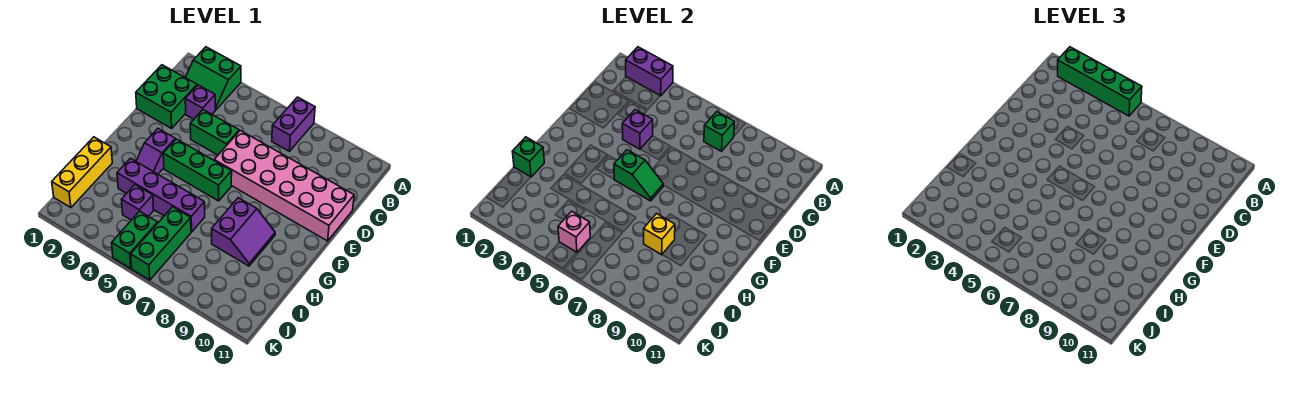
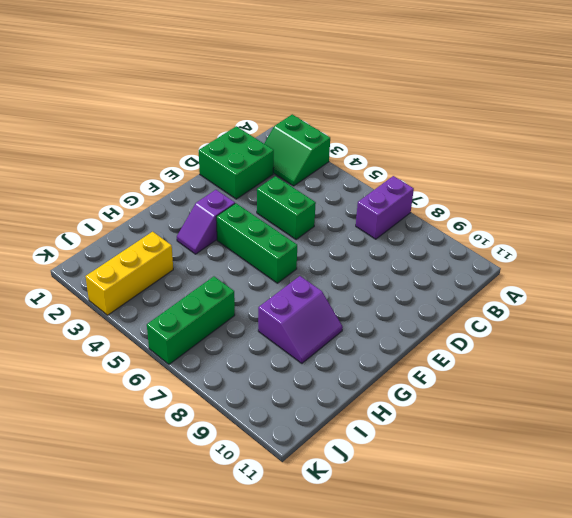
yellow 1x3 brick [86,232,173,315] -> yellow 1x3 brick moved to [52,137,112,208]
none -> purple 1x1 brick [185,85,215,119]
none -> pink 2x6 brick [214,131,354,241]
none -> purple 1x4 brick [117,158,205,232]

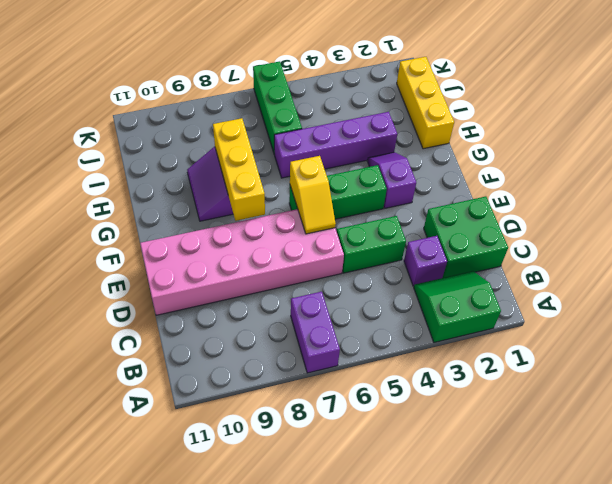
yellow 1x2 slope [290,156,336,234] -> green 1x2 slope [614,150,663,201]
yellow 1x3 brick [213,118,265,221] -> yellow 1x1 brick [644,213,675,255]
none -> purple 1x1 brick [122,185,154,220]
none -> green 1x2 brick [112,211,158,269]
none -> purple 1x2 brick [626,47,673,96]

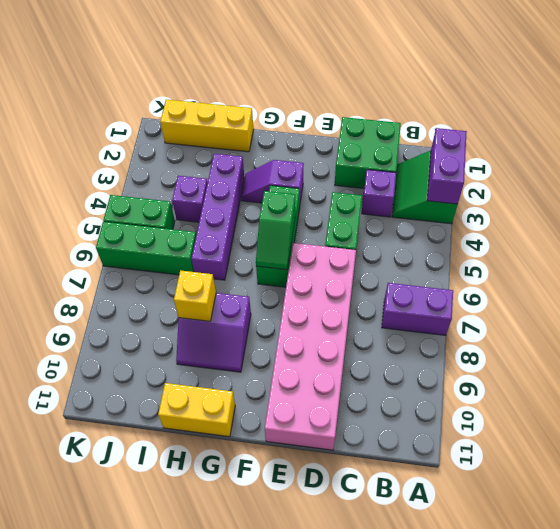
yellow 1x2 brick [158,383,235,437] -> none
none -> green 1x1 brick [704,112,735,151]
none -> purple 1x1 brick [622,110,653,149]
none -> green 1x1 brick [512,137,544,177]

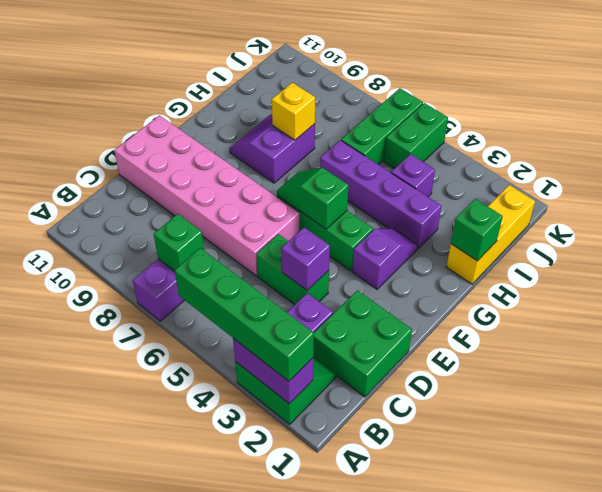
none -> pink 1x1 brick [558,211,590,252]

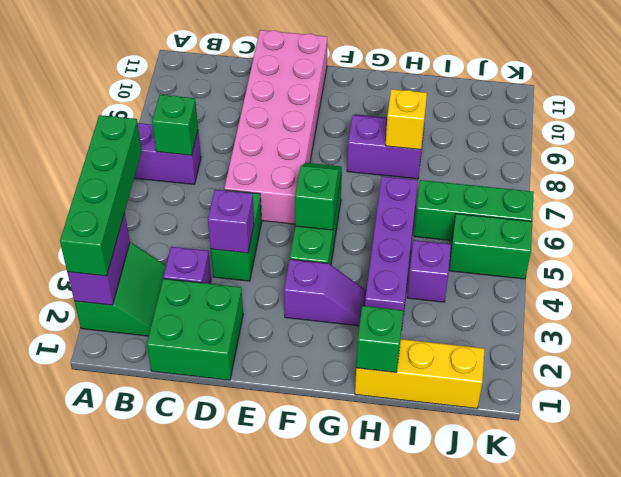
none -> pink 1x1 brick [558,211,590,252]

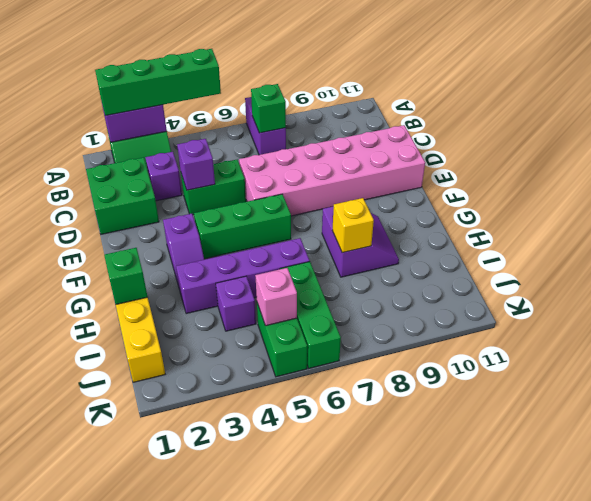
none -> green 1x2 slope [614,150,663,201]

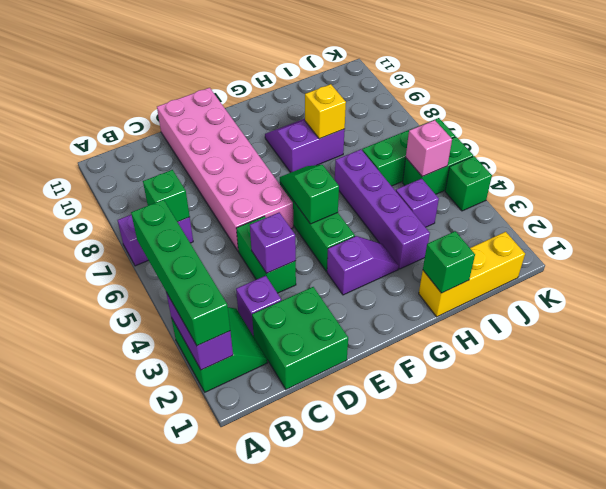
green 1x1 brick [445,156,492,211] -> none

